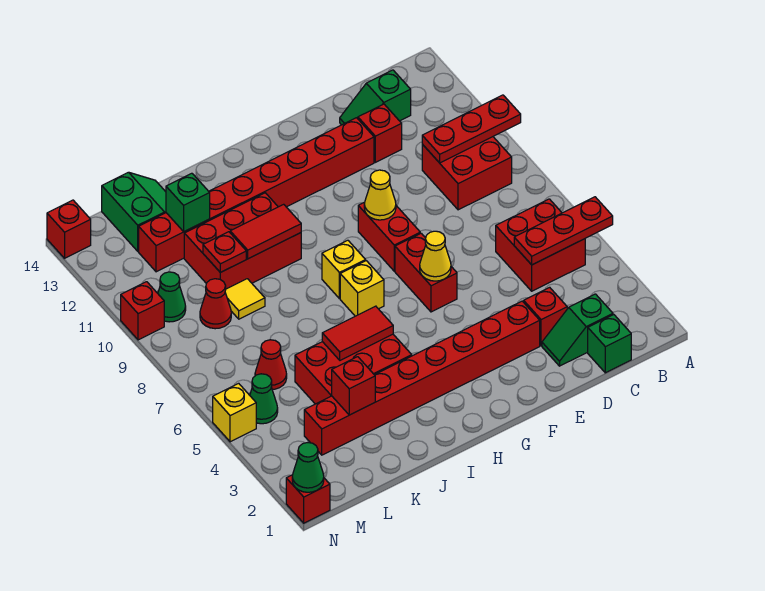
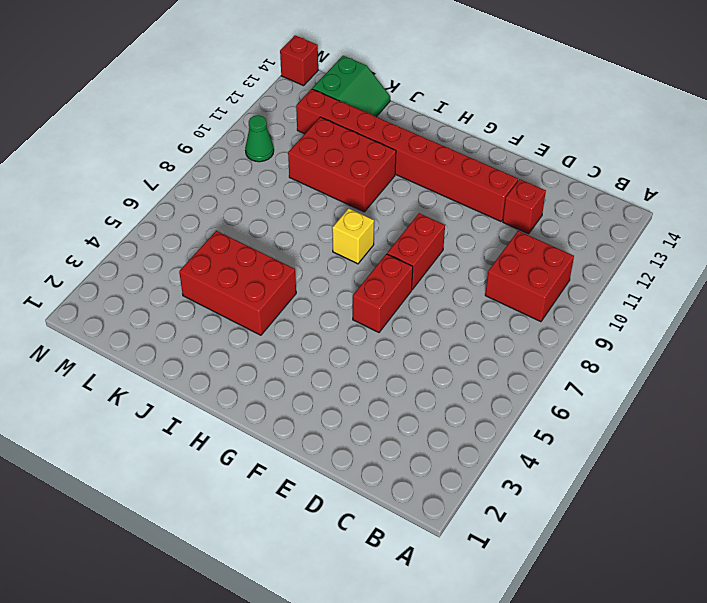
none -> red 2x2 brick [496,199,585,291]
none -> green 1x1 brick [588,315,631,373]
none -> green 1x2 slope [542,294,613,366]
none -> green 1x2 slope [340,70,411,125]

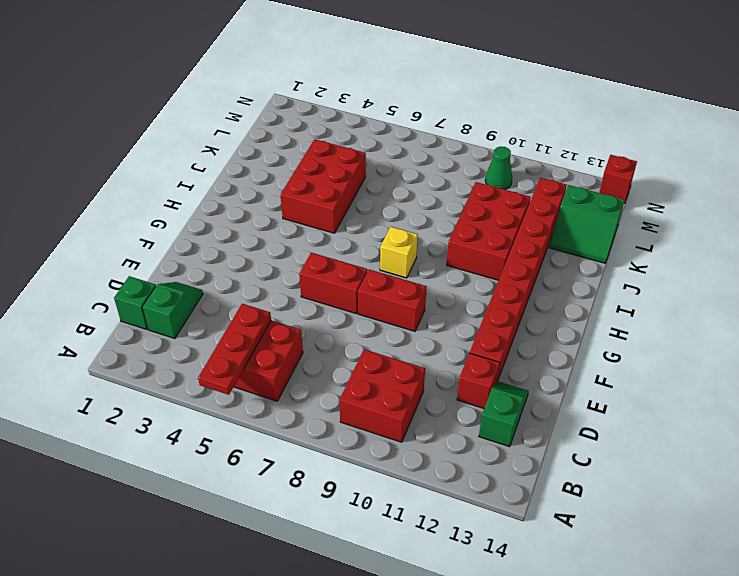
none -> red 1x1 brick [524,287,567,346]
none -> red 1x8 brick [304,301,540,455]
none -> yellow 1x1 brick [340,261,384,316]
none -> yellow 1x1 tile [225,279,265,319]

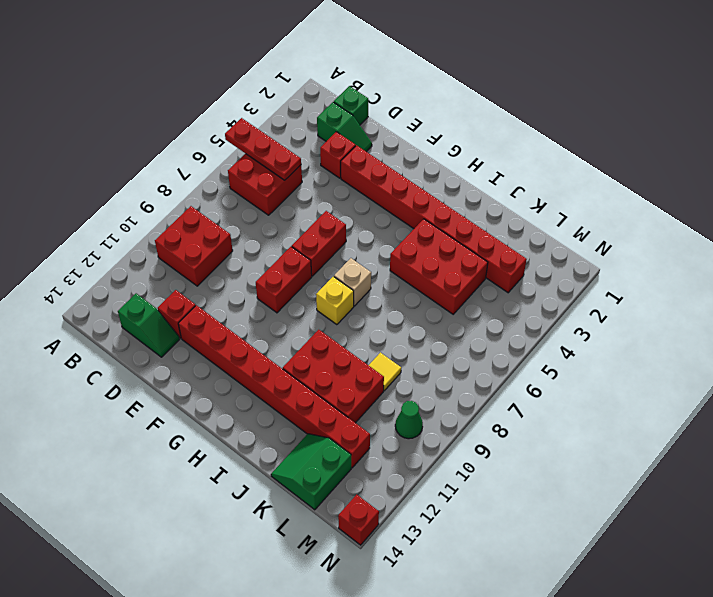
tan 1x1 brick [334,258,371,306] -> yellow 1x1 brick [340,261,384,316]
none -> red 1x1 cone [255,340,287,390]
none -> red 1x1 cone [200,279,231,329]
none -> green 1x1 cone [250,374,278,424]
none -> red 1x1 brick [286,475,330,523]

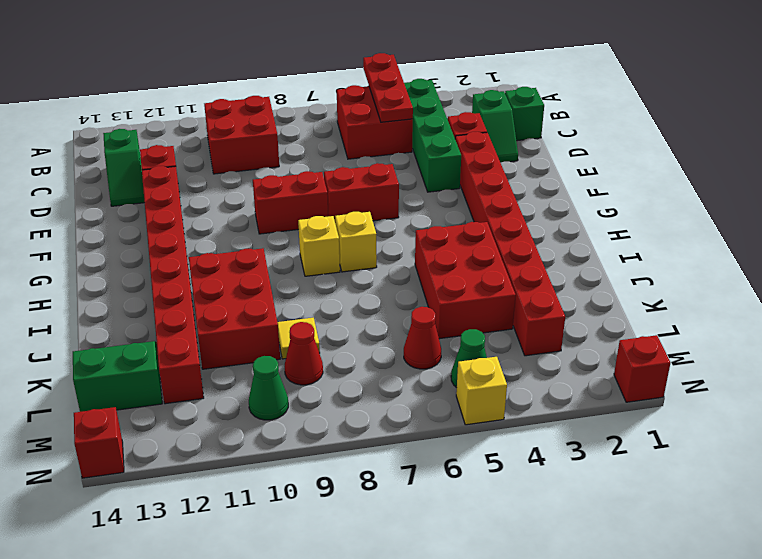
green 1x4 brick [404,79,461,192] -> none
none -> red 1x1 brick [121,282,164,340]
none -> red 1x3 plate [422,95,521,163]
none -> yellow 1x1 cone [420,231,451,281]
none -> yellow 1x1 cone [364,170,396,220]

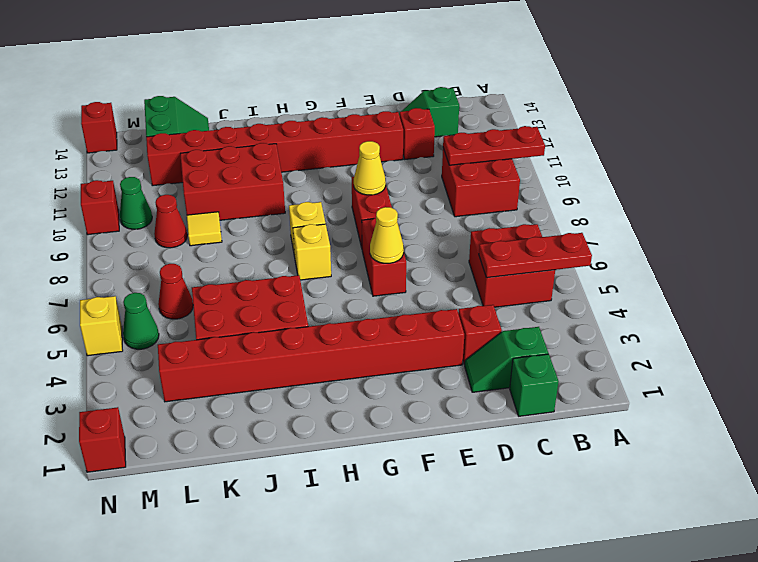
none -> red 1x2 tile [322,306,393,360]
none -> red 1x2 tile [230,204,301,259]
none -> red 1x1 brick [332,357,375,415]
none -> red 1x1 plate [203,232,246,272]

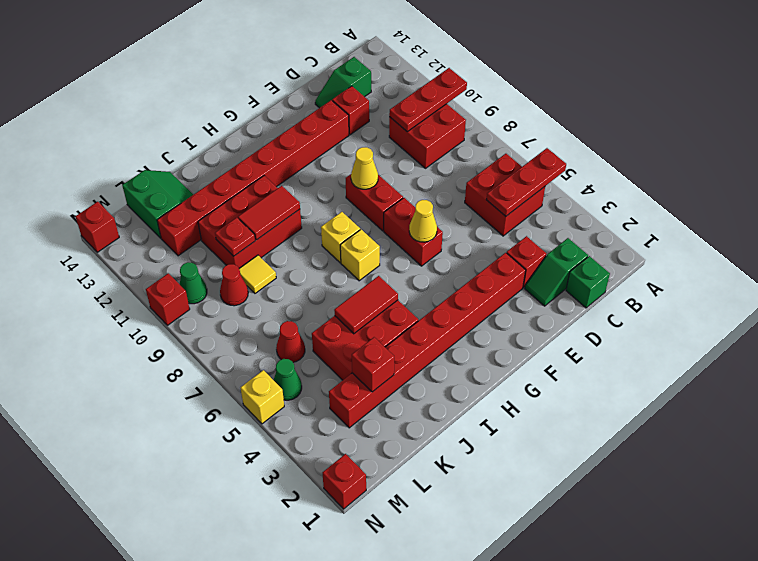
none -> green 1x1 brick [166,173,210,231]
none -> green 1x1 cone [292,443,324,492]

